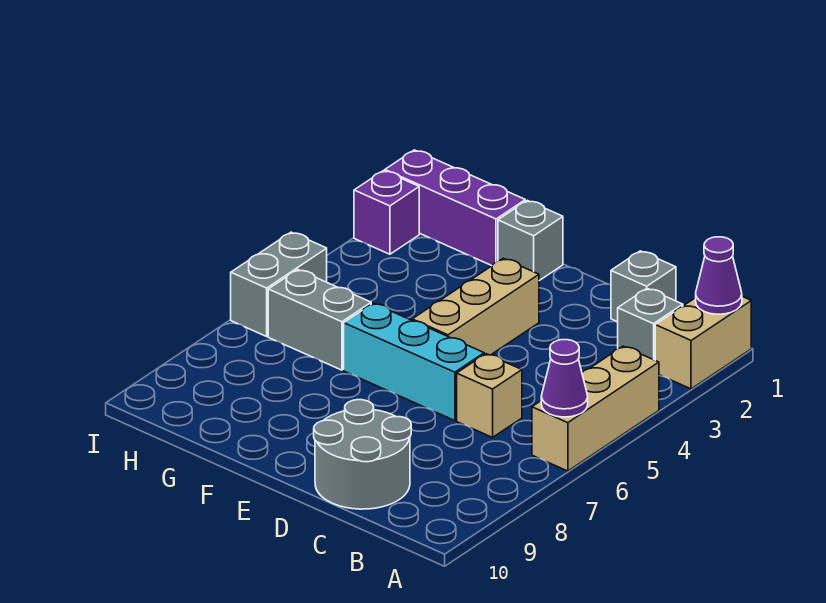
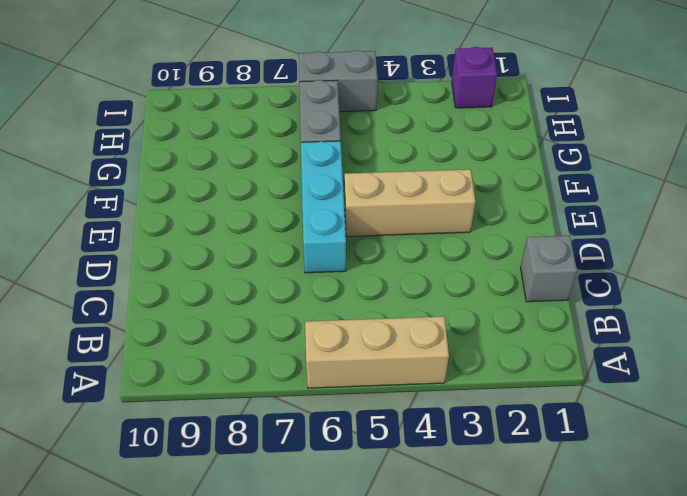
none -> tan 1x2 brick [655,297,751,389]
none -> grey 1x1 brick [618,288,683,360]
none -> tan 1x1 brick [457,354,522,437]

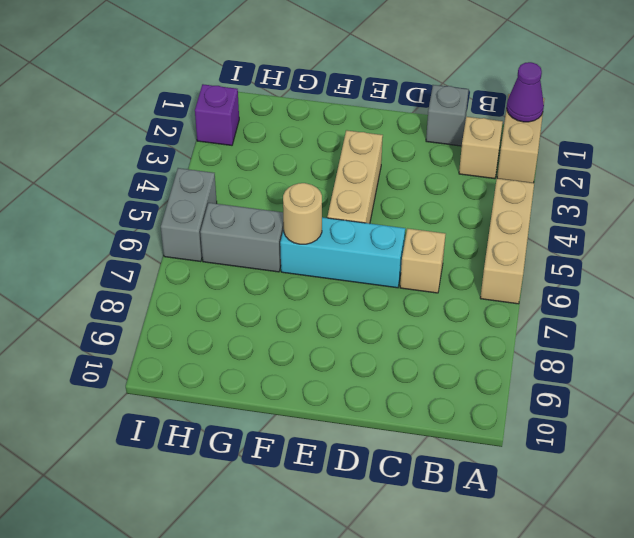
tan 1x1 brick [459,117,503,179] -> grey 1x1 brick [618,288,683,360]
tan 1x1 round brick [283,183,322,244] -> none
none -> grey 2x2 round brick [314,400,411,509]
none -> grey 1x1 brick [498,200,563,281]
none -> purple 1x3 brick [385,150,525,266]

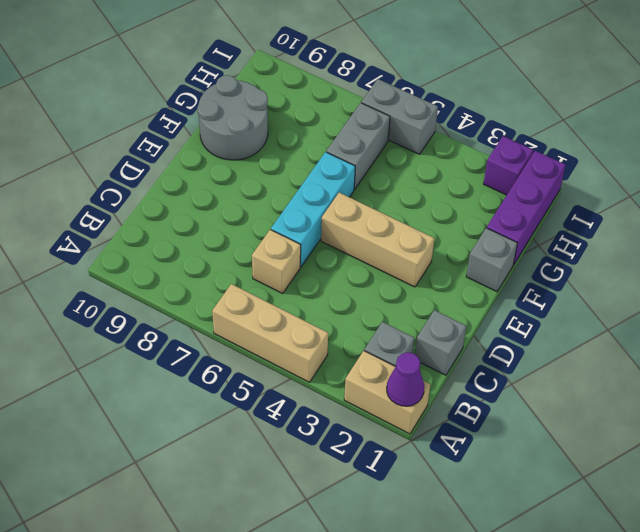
grey 2x2 round brick [197,75,268,160] -> grey 2x2 round brick moved to [314,400,411,509]
none -> purple 1x1 cone [541,340,588,417]

